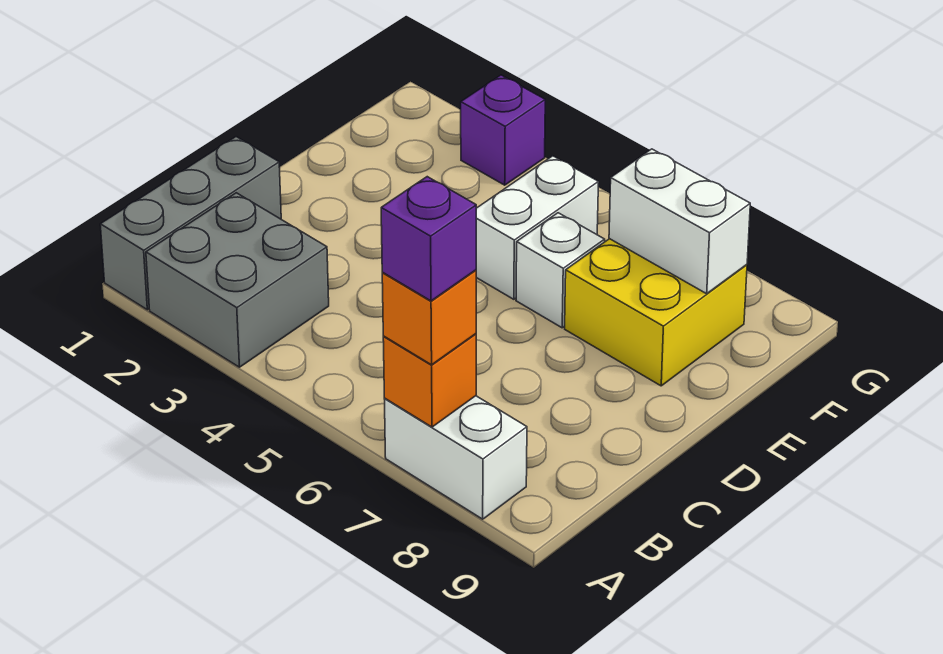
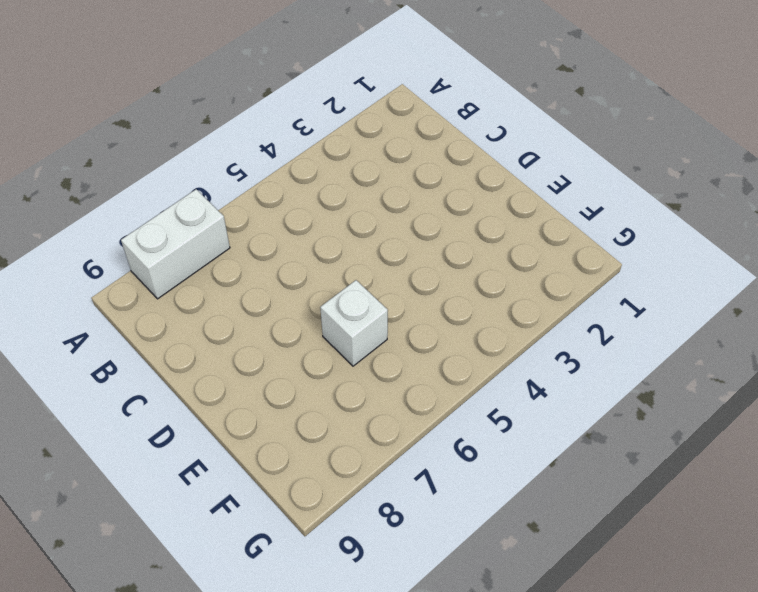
none -> grey 1x3 brick [100,137,281,310]
none -> grey 2x2 brick [146,193,329,367]

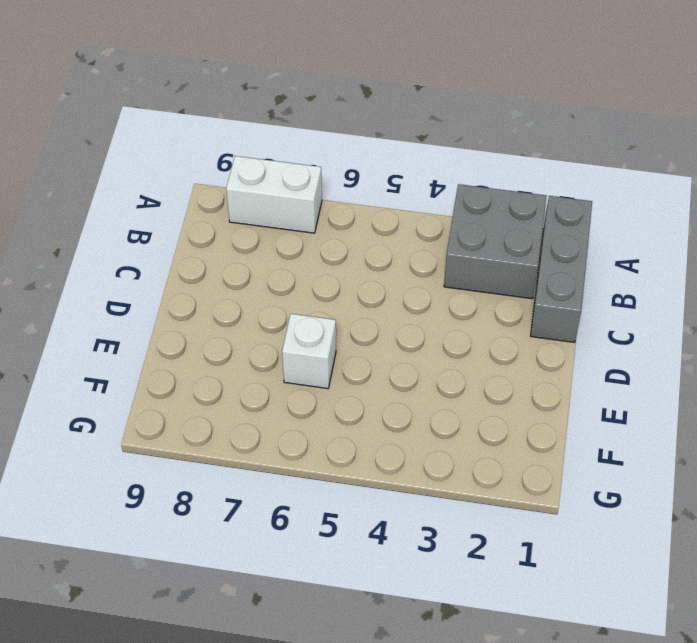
none -> white 1x2 brick [476,156,599,299]
none -> yellow 2x2 brick [565,239,747,386]

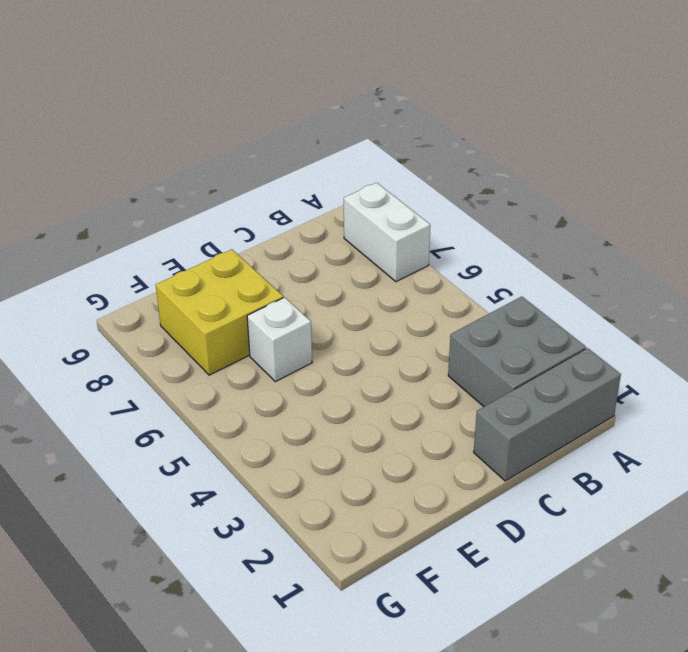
none -> white 1x2 brick [476,156,599,299]
none -> purple 1x1 brick [461,75,545,185]

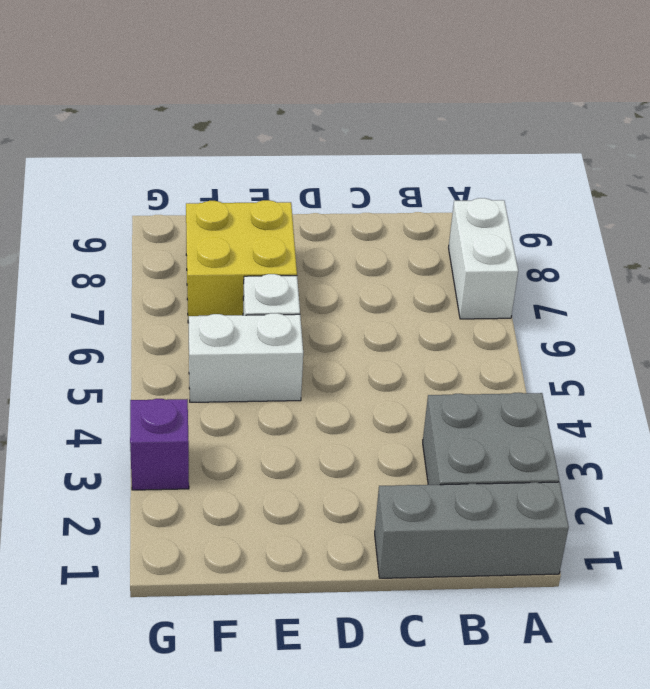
none -> orange 1x1 brick [383,334,476,427]
none -> white 1x2 brick [609,149,750,294]

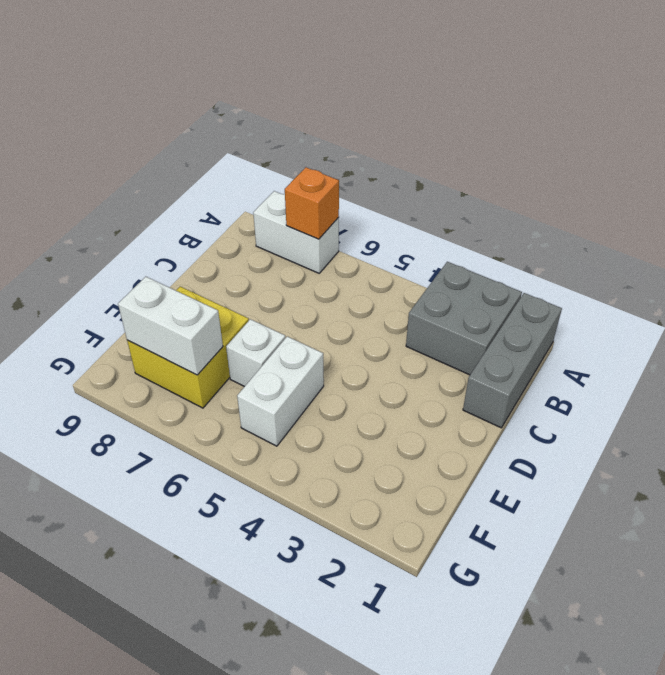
none -> purple 1x1 brick [461,75,545,185]
none -> orange 1x1 brick [382,270,476,365]

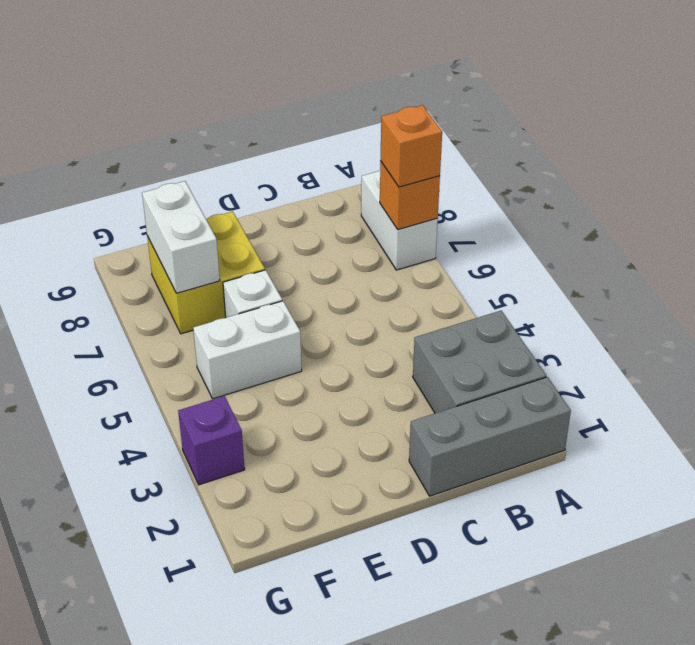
none -> purple 1x1 brick [381,177,476,301]

